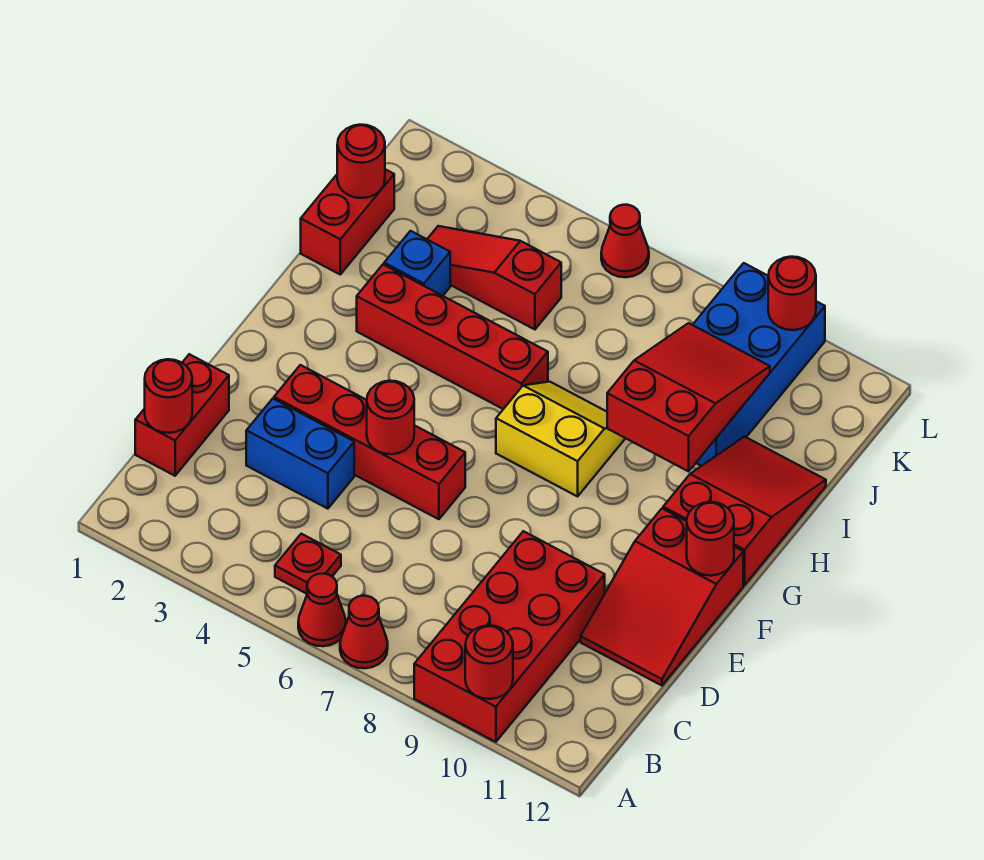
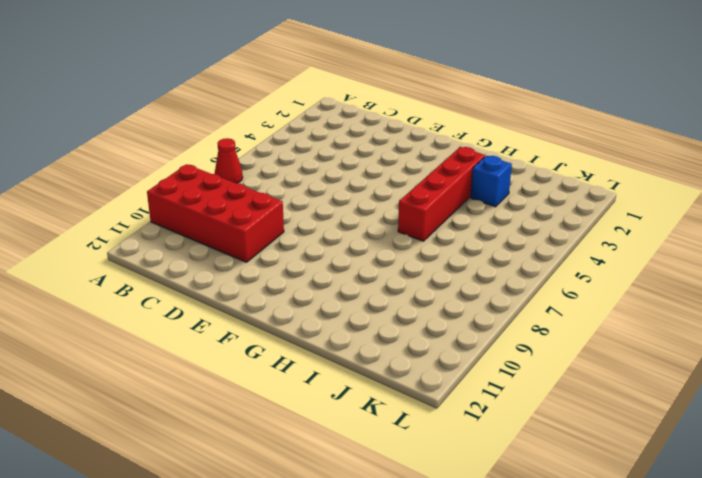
none -> red 1x1 cone [298,574,346,646]
none -> red 1x1 plate [275,534,341,594]
none -> red 1x2 brick [135,354,229,476]

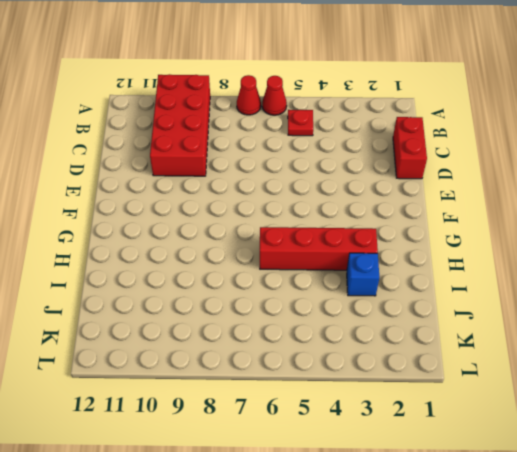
none -> blue 1x2 brick [246,399,354,509]
none -> red 2x3 slope [581,509,743,686]
none -> red 1x4 brick [274,365,465,519]

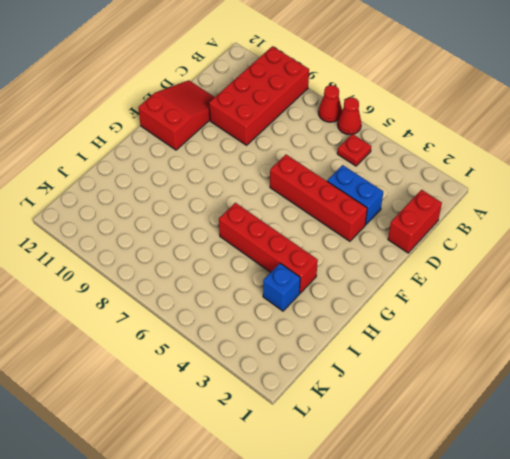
none -> yellow 2x2 slope [496,382,625,496]
none -> red 2x3 slope [663,437,826,585]
none -> red 1x2 brick [301,169,394,274]

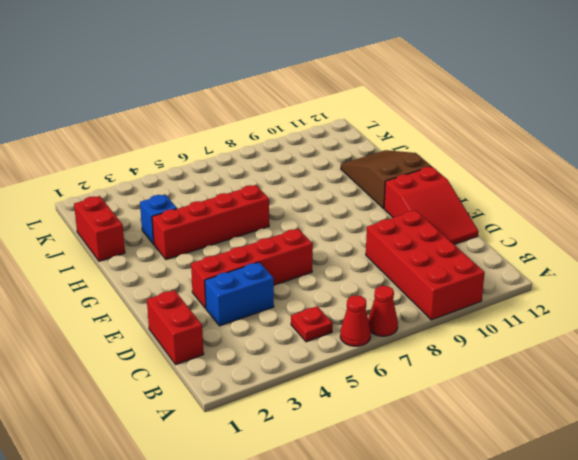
brown 2x3 slope [341,150,431,208] -> red 2x3 slope [663,437,826,585]
none -> yellow 2x2 slope [496,382,625,496]
none -> blue 2x4 brick [693,263,825,466]
none -> red 1x3 slope [427,226,561,329]

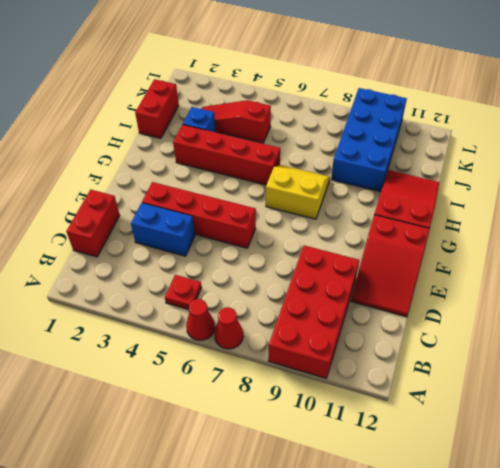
none -> red 1x1 cone [601,205,649,277]
none -> red 1x1 round brick [465,625,513,699]
none -> red 1x1 round brick [145,359,192,433]

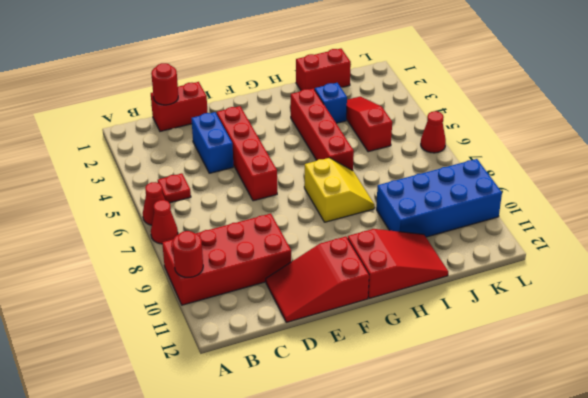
none -> red 1x1 round brick [367,381,414,454]
none -> red 1x1 round brick [687,502,734,576]
none -> red 2x3 slope [607,323,770,471]

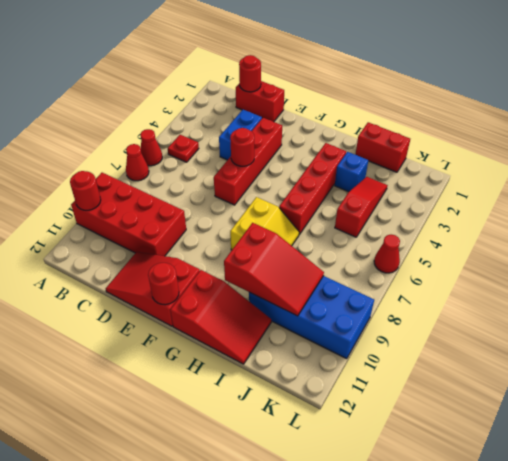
none -> red 1x1 round brick [337,125,385,198]
none -> red 1x1 round brick [768,257,816,330]

